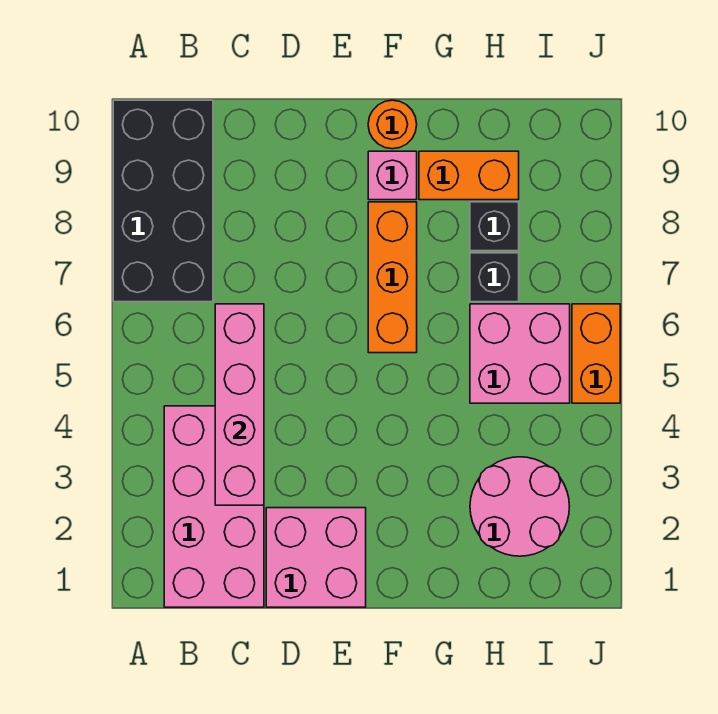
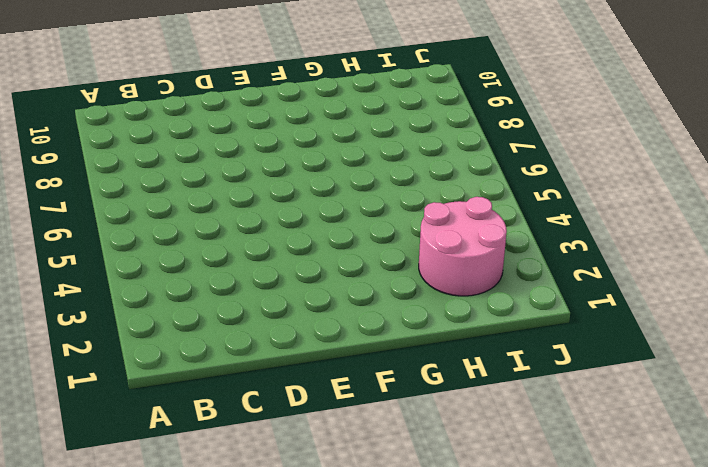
none -> black 2x4 brick [113,100,213,302]
none -> pink 2x4 brick [164,406,264,607]
none -> pink 2x2 brick [266,508,366,607]

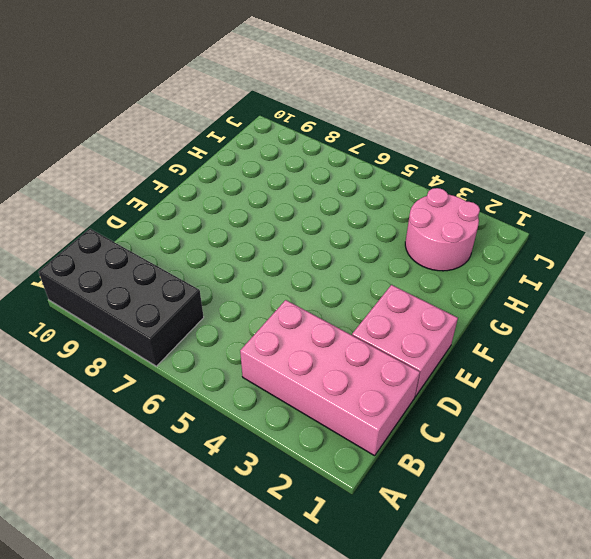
none -> orange 1x3 brick [368,202,417,353]
none -> pink 1x1 brick [368,151,417,200]
none -> orange 1x1 round brick [368,100,417,149]

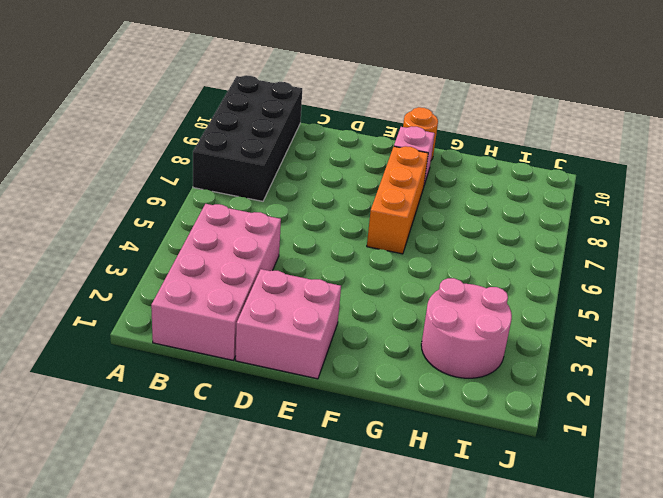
none -> orange 1x2 brick [419,151,519,200]
none -> pink 2x2 brick [470,304,570,403]
none -> black 1x1 brick [470,253,519,302]

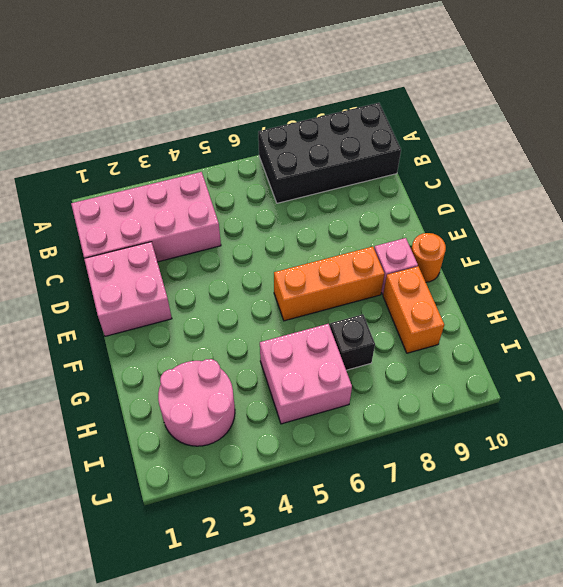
none -> black 1x1 brick [470,202,519,251]
none -> orange 1x2 brick [572,304,620,403]
none -> pink 1x4 brick [215,304,264,505]

